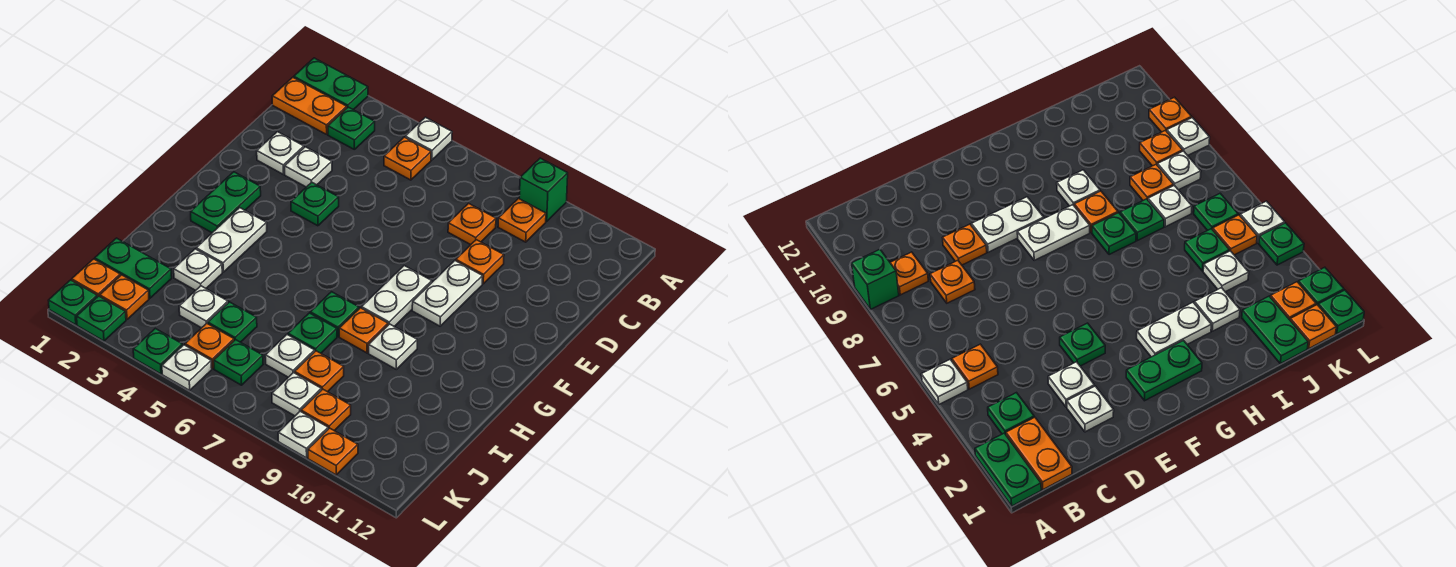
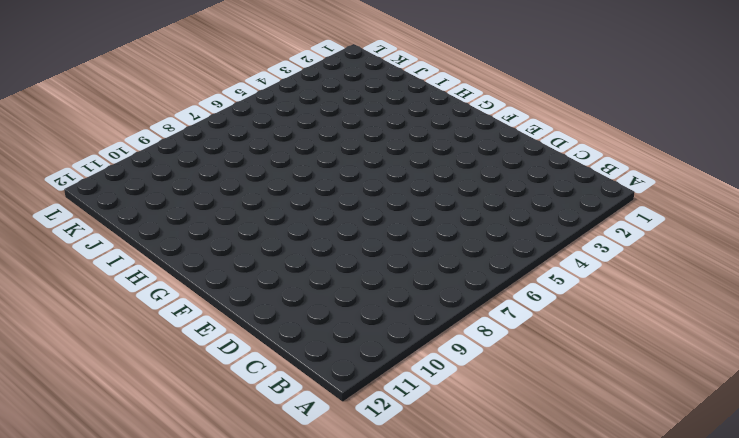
none -> green 1x2 plate [294,58,368,110]
none -> white 1x1 plate [405,117,452,160]
none -> green 1x1 brick [519,158,568,222]
none -> orange 1x2 plate [272,77,347,134]

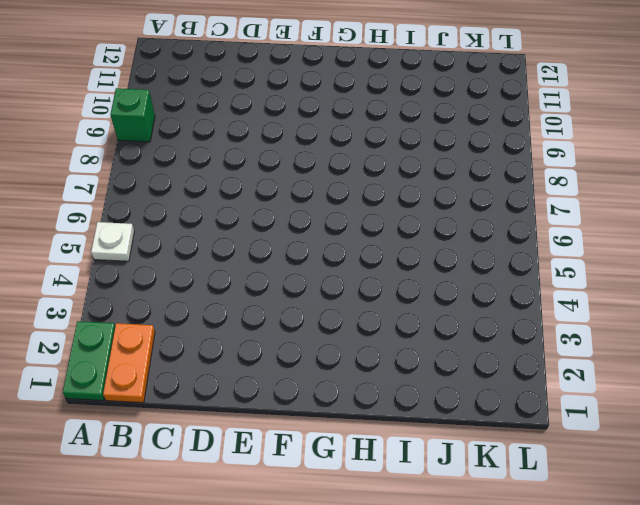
none -> green 1x1 plate [328,107,375,149]
none -> orange 1x1 plate [384,137,431,180]
none -> orange 1x1 plate [498,199,546,242]
none -> orange 1x1 plate [448,203,496,245]

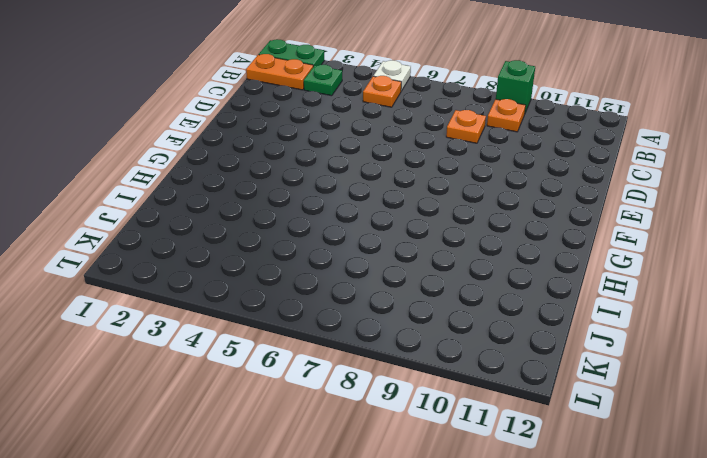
none -> white 1x1 plate [257,132,304,174]
none -> white 1x1 plate [285,147,332,187]
none -> orange 1x1 plate [456,240,504,284]
none -> green 1x1 plate [291,182,339,226]

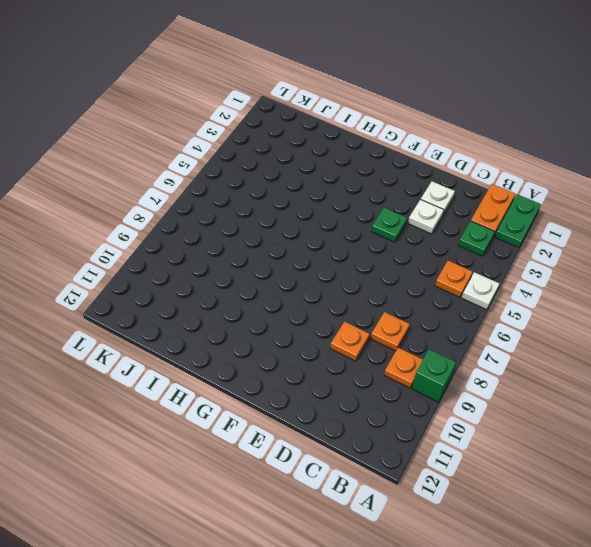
none -> white 1x2 plate [412,261,483,326]
none -> green 1x2 plate [191,172,261,233]
none -> white 1x2 plate [362,266,432,327]
none -> white 1x2 plate [196,208,267,272]

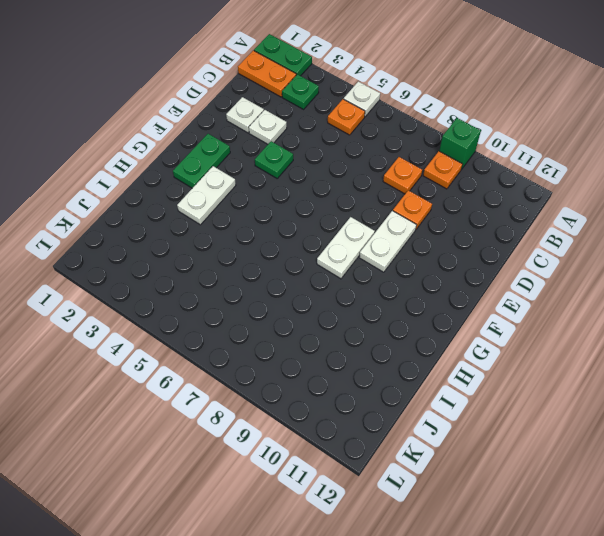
none -> green 1x1 plate [310,292,359,337]
none -> orange 1x1 plate [339,308,388,353]
none -> white 1x1 plate [369,324,417,369]
none -> white 1x1 plate [174,249,222,290]

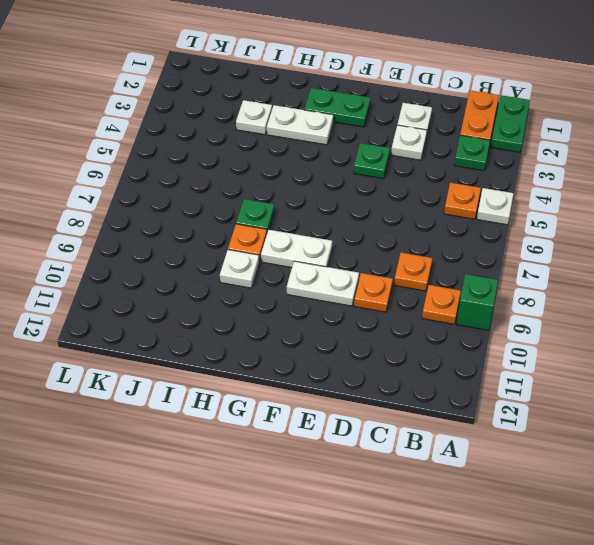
none -> green 1x1 plate [288,313,337,353]
none -> green 1x2 plate [95,238,172,298]
none -> white 1x1 plate [179,286,228,328]
none -> green 1x1 plate [208,302,257,342]

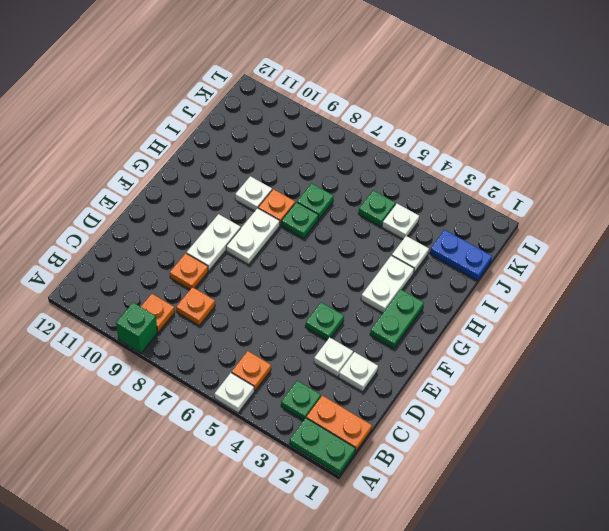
blue 1x2 plate [430,230,492,280] -> green 1x2 plate [95,238,172,298]
none -> white 1x1 plate [265,335,315,377]
none -> orange 1x1 plate [295,351,344,392]
none -> orange 1x1 plate [72,259,120,297]
none -> orange 1x1 plate [100,275,149,320]

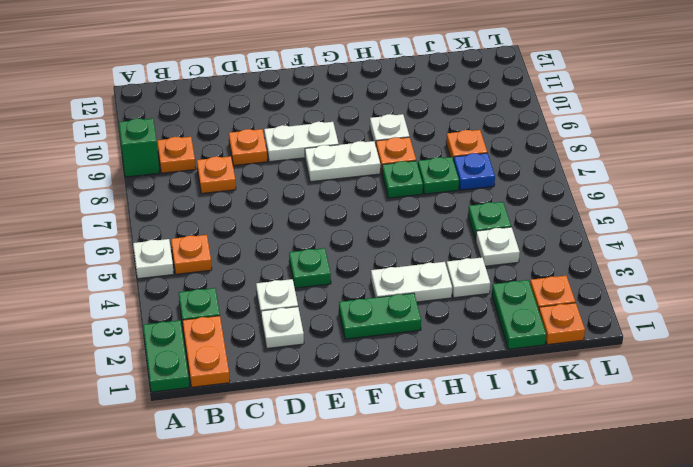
blue 1x1 plate [454,153,495,190] -> white 1x1 plate [265,335,315,377]
none -> orange 1x1 plate [185,323,234,369]
none -> green 1x1 plate [214,340,263,385]
none -> white 1x1 plate [272,373,321,416]
none -> orange 1x1 plate [301,389,351,431]

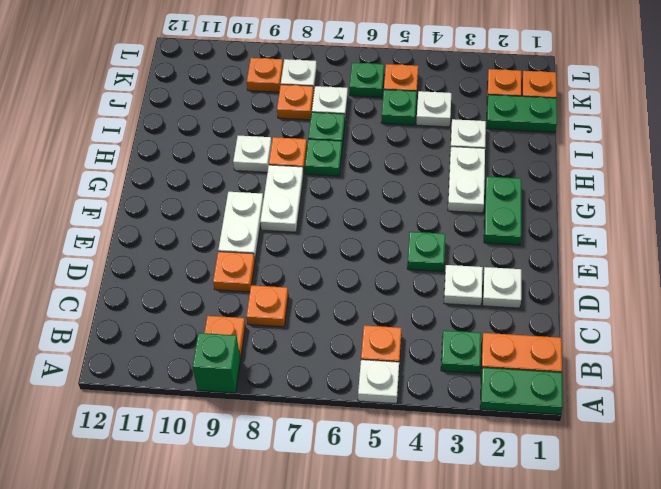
none -> green 1x1 plate [48,280,97,325]
none -> green 1x1 plate [77,296,126,341]
none -> green 1x1 plate [133,328,183,374]
none -> white 1x1 plate [162,345,212,390]

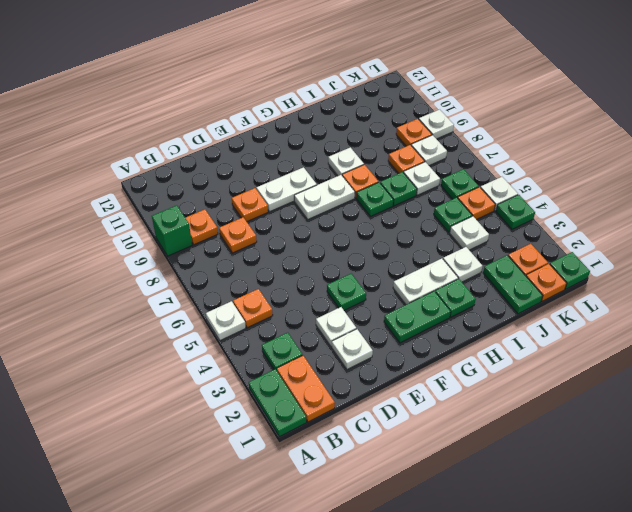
green 1x1 plate [435,279,476,317] -> green 1x1 plate moved to [77,296,126,341]
none -> orange 1x1 plate [308,428,358,475]

